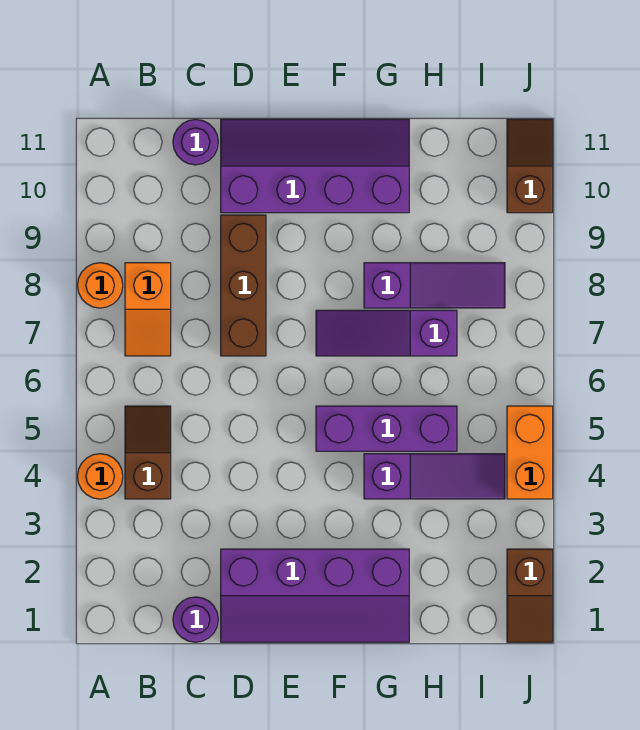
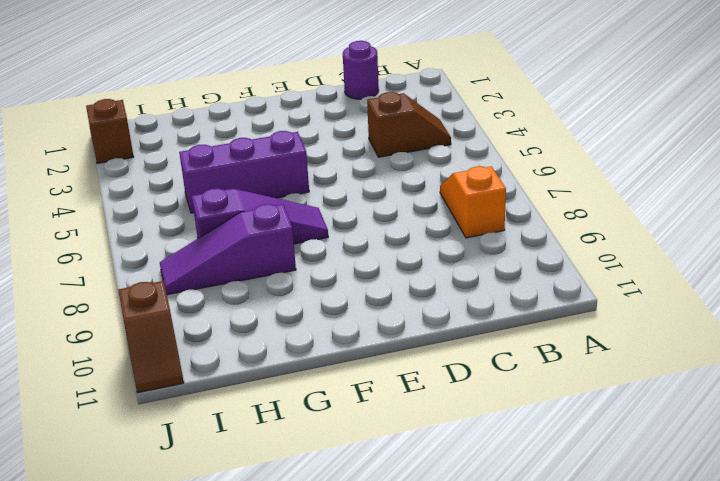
brown 1x2 slope [367,92,451,157] -> brown 1x2 slope turned to [125,406,171,499]
none -> orange 1x1 round brick [77,454,123,499]
none -> orange 1x1 round brick [77,263,123,308]
none -> purple 1x1 round brick [173,119,218,165]

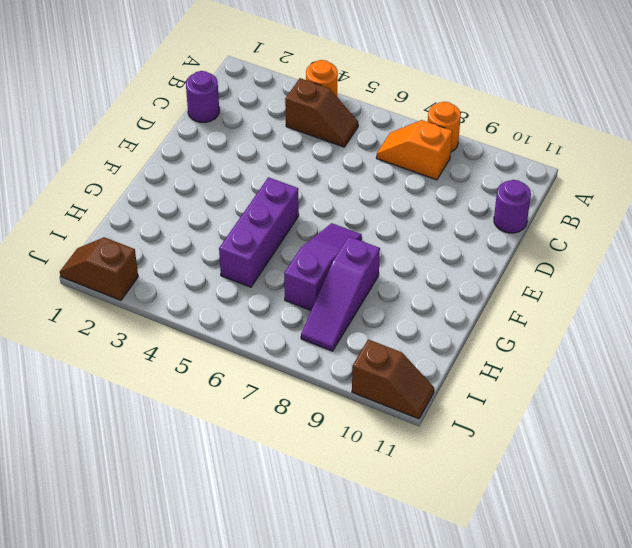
none -> purple 2x4 slope [221,549,409,642]
none -> brown 1x3 brick [221,215,266,356]
none -> purple 2x4 slope [221,119,409,213]

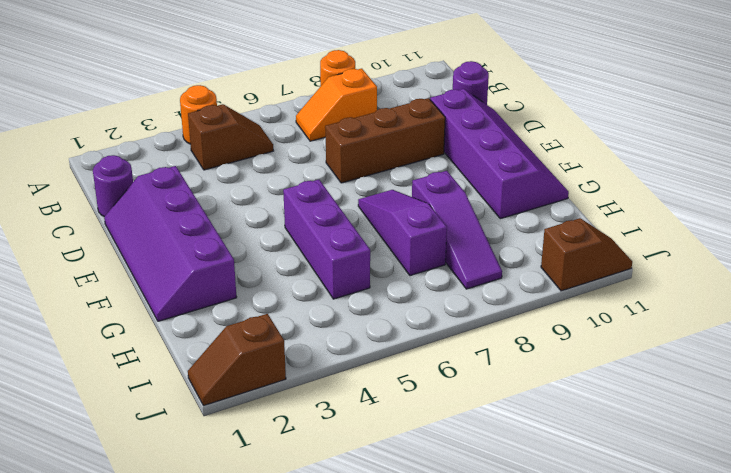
none -> purple 1x3 slope [364,454,505,499]
none -> orange 1x2 brick [507,406,553,499]

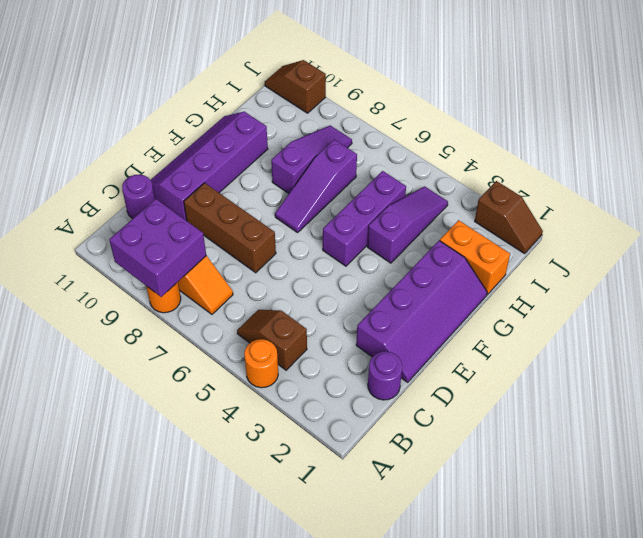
purple 2x2 brick [109,199,206,297] -> none
orange 1x2 brick [440,220,510,295] -> orange 1x2 brick moved to [507,406,553,499]

